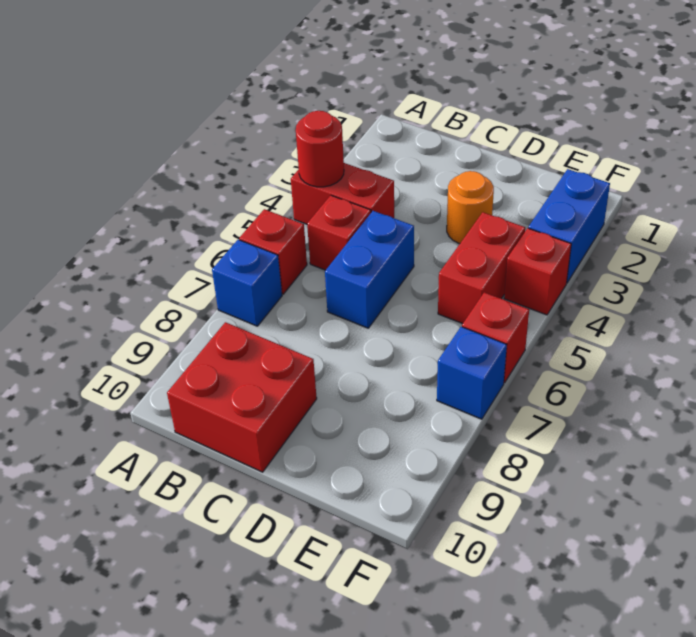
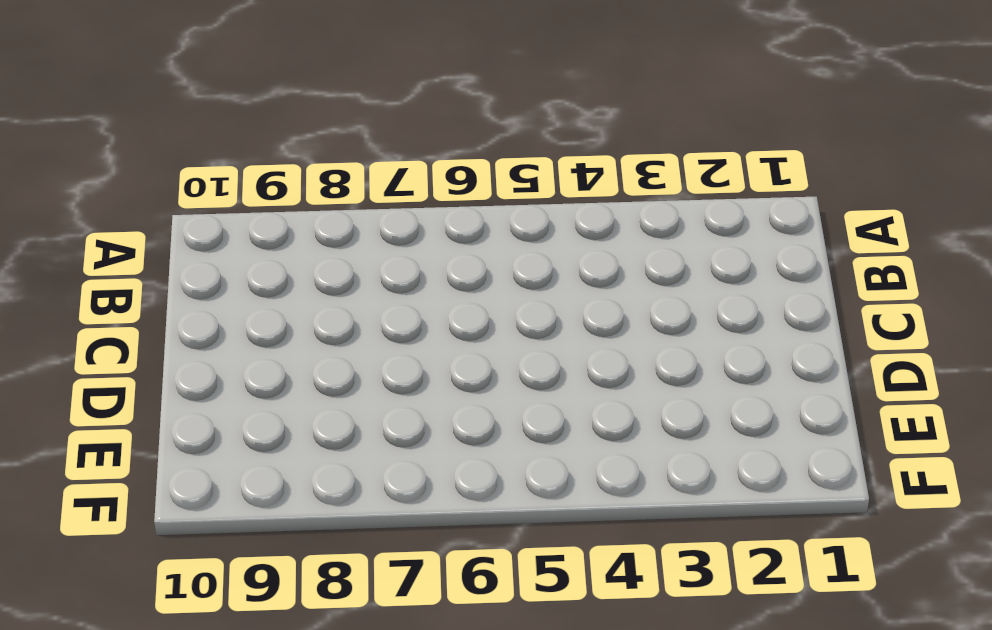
none -> red 1x2 brick [291,163,394,224]
none -> red 1x1 brick [239,209,307,294]
none -> blue 1x1 brick [212,240,282,326]

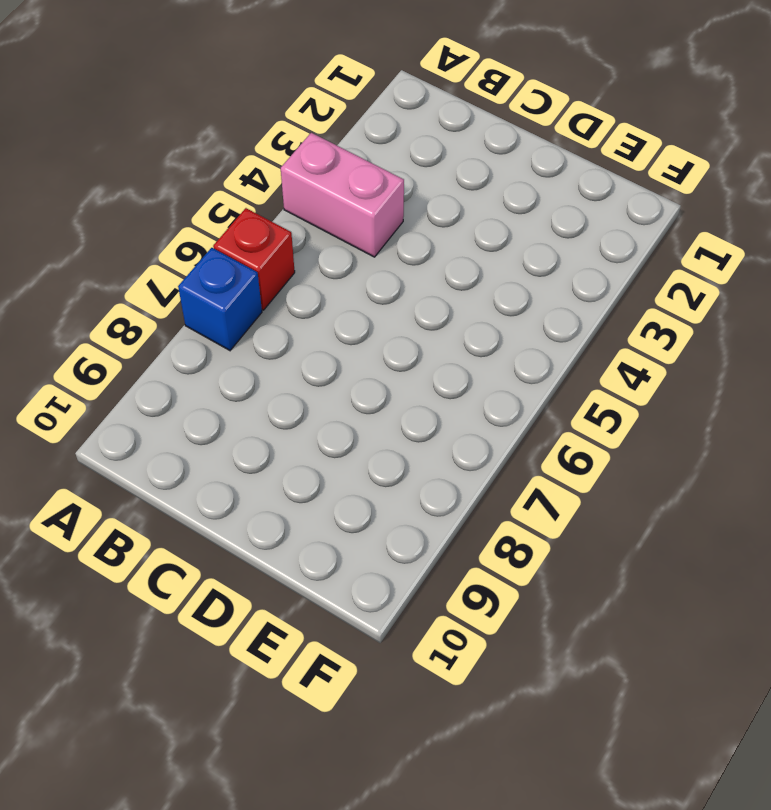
pink 1x2 brick [281,133,404,257] -> red 1x2 brick [291,163,394,224]
none -> red 1x1 brick [307,195,371,270]
none -> red 2x2 brick [167,322,317,472]
none -> blue 1x2 brick [325,211,414,328]

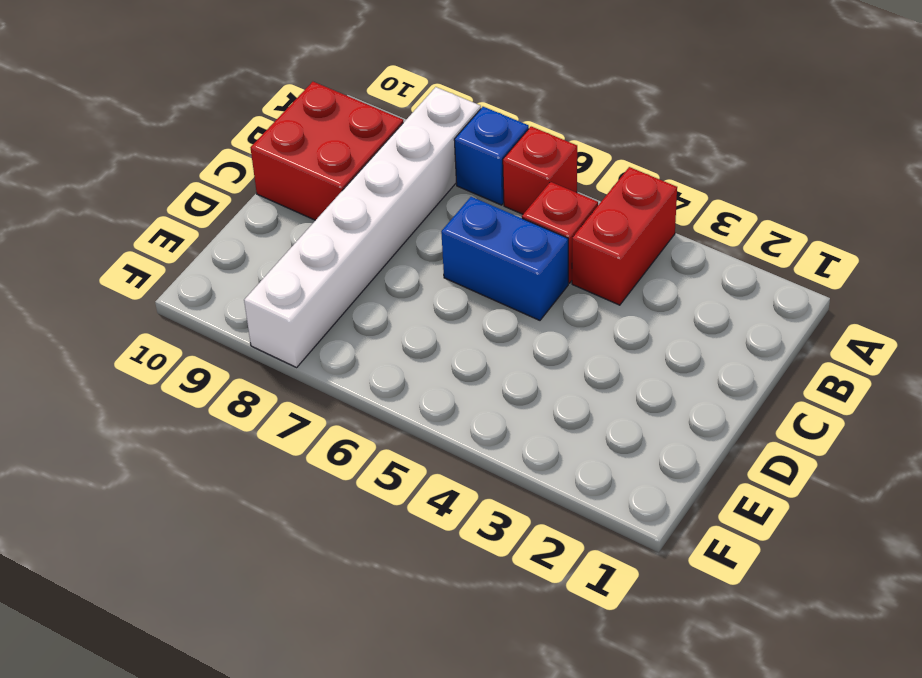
white 1x6 brick [244,87,481,367] -> none
none -> orange 1x1 round brick [447,171,494,244]
none -> red 1x2 brick [438,212,525,324]
none -> blue 1x2 brick [528,169,610,283]

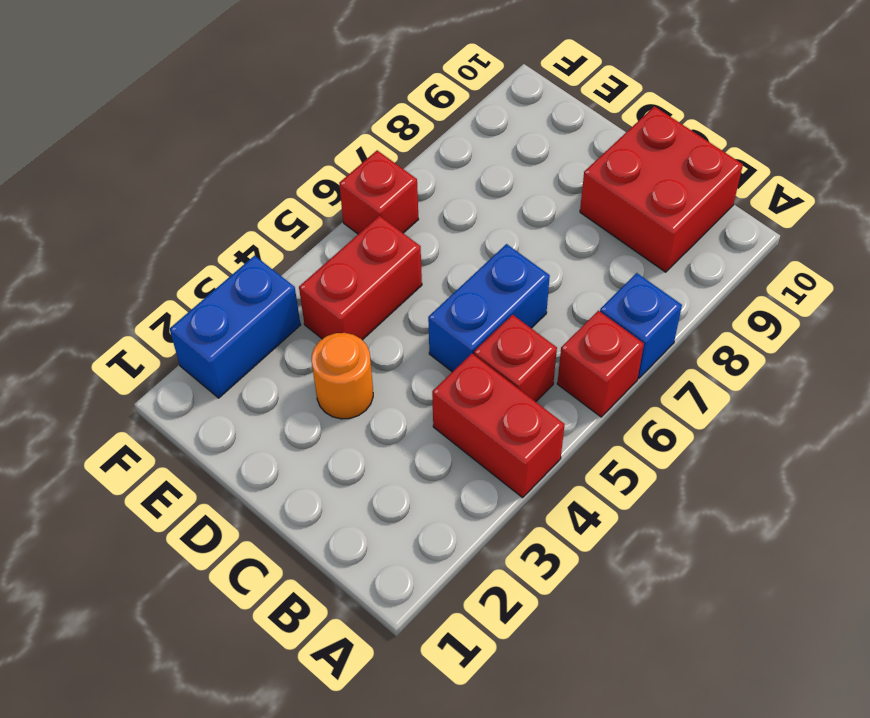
none -> red 1x1 brick [504,228,571,315]
none -> blue 1x1 brick [437,327,507,419]
none -> red 1x1 round brick [296,111,344,187]

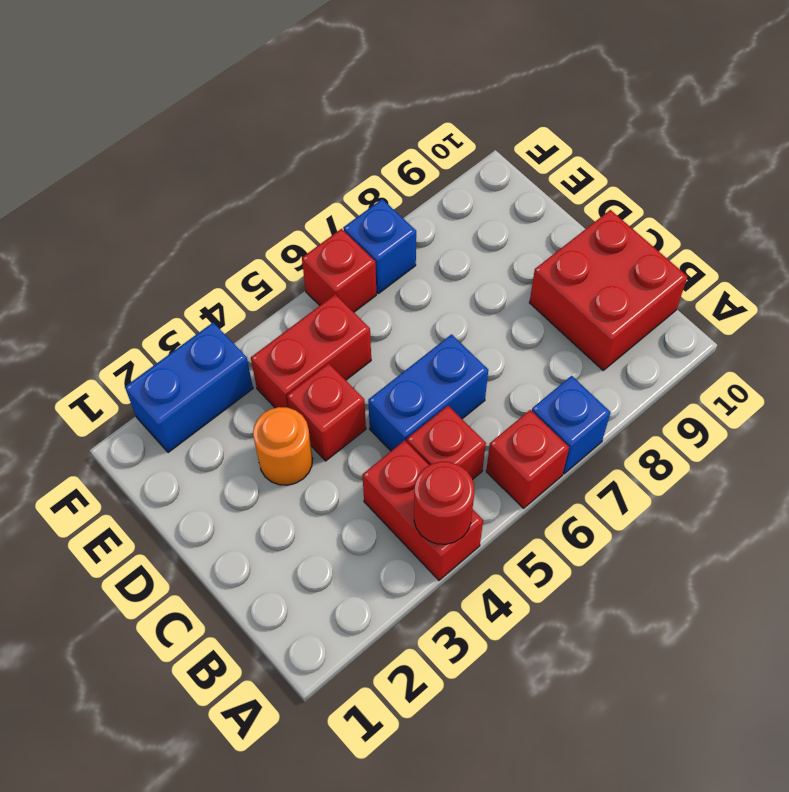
red 1x1 brick [287,363,366,461] -> red 1x1 brick moved to [504,228,571,315]

